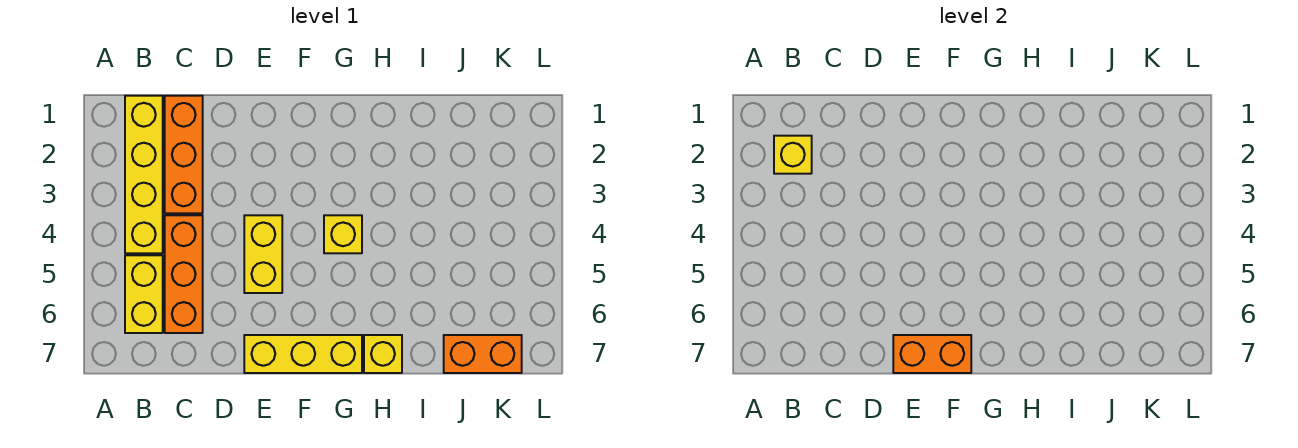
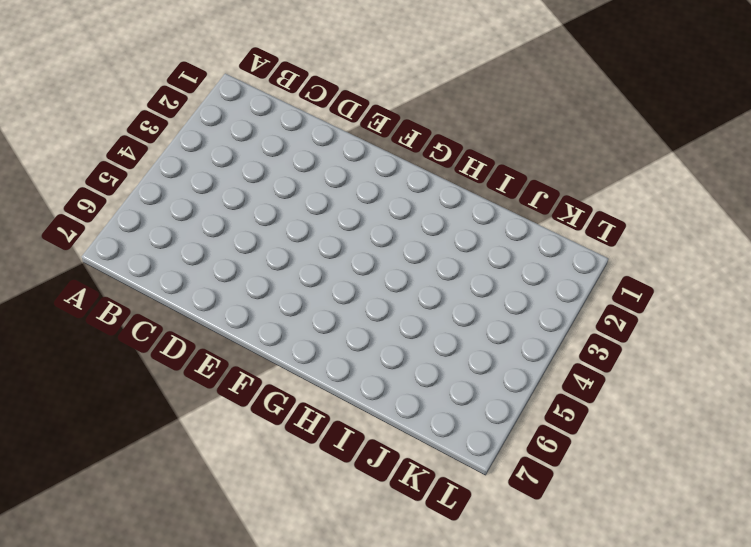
none -> yellow 1x4 brick [125,96,163,253]
none -> yellow 1x2 brick [125,255,163,333]

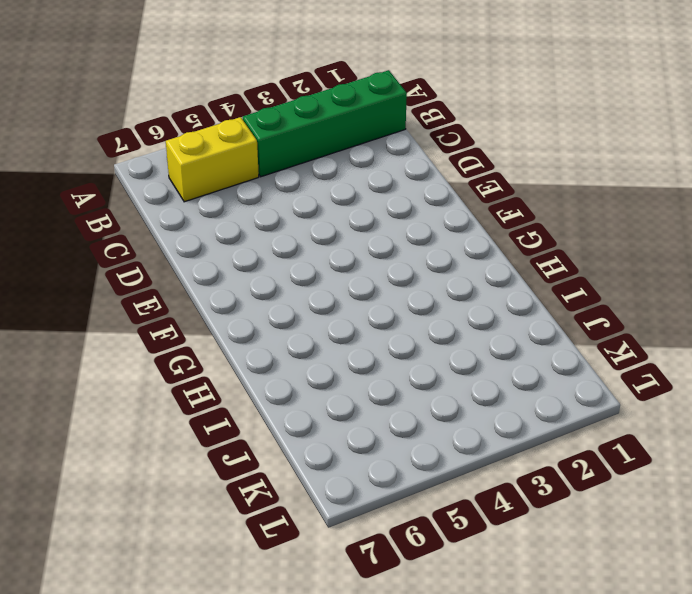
green 1x4 brick [243,70,407,177] -> yellow 1x4 brick [125,96,163,253]
none -> orange 1x3 brick [165,96,203,213]
none -> orange 1x3 brick [165,215,203,333]

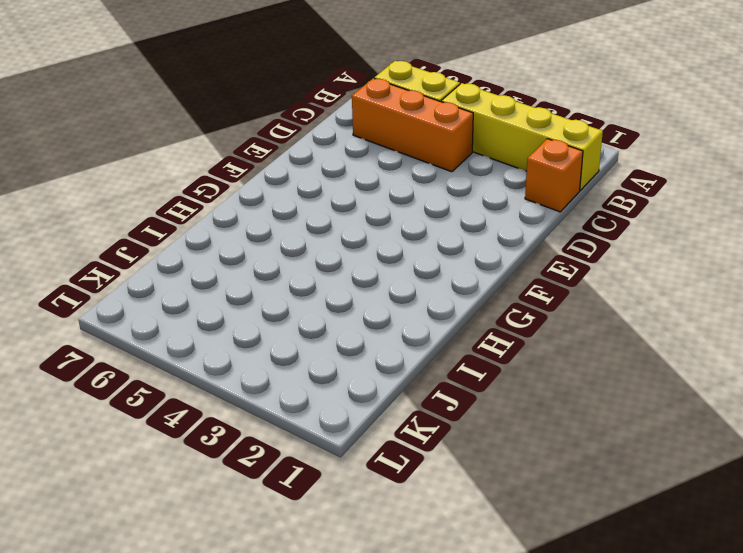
orange 1x1 brick [525,139,583,212] -> orange 1x3 brick [165,96,203,213]
none -> yellow 1x2 brick [244,215,282,293]
none -> yellow 1x3 brick [244,335,362,373]

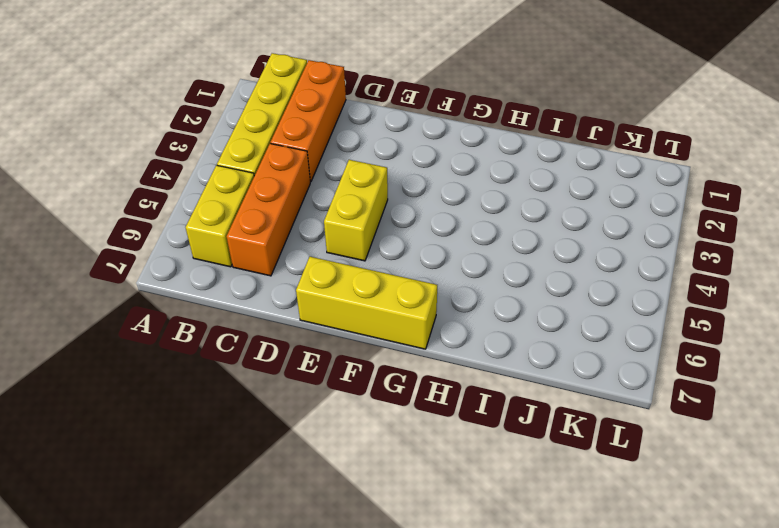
none -> yellow 1x1 brick [324,215,362,253]
none -> yellow 1x1 brick [364,335,402,373]

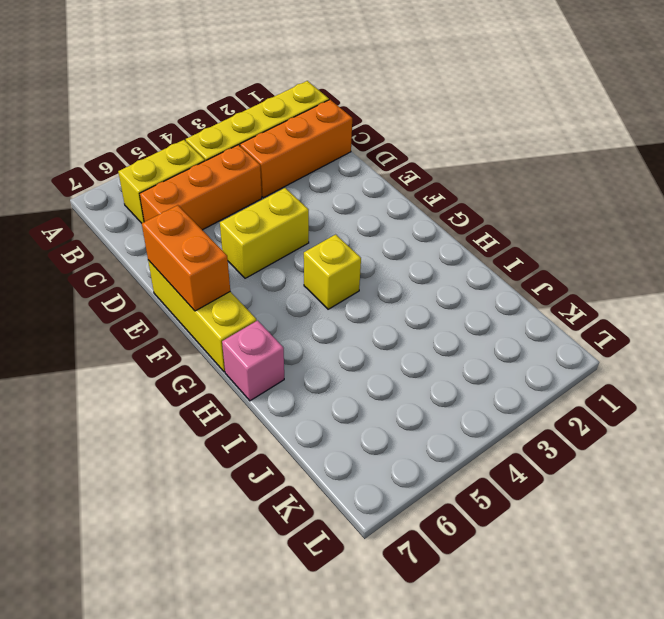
pink 1x1 brick [222,321,284,401] -> yellow 1x1 brick [364,335,402,373]
none -> orange 1x2 brick [444,335,522,373]
none -> yellow 1x1 brick [774,136,812,174]

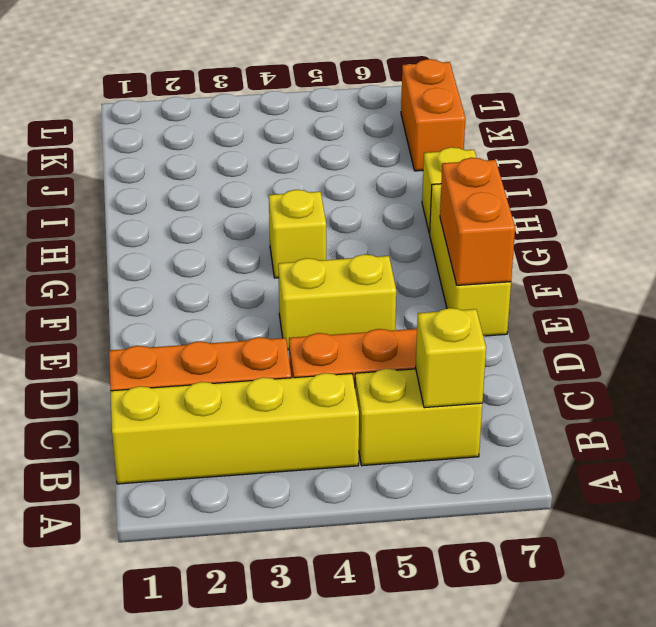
yellow 1x1 brick [416,308,486,408] -> yellow 1x1 brick moved to [774,136,812,174]

